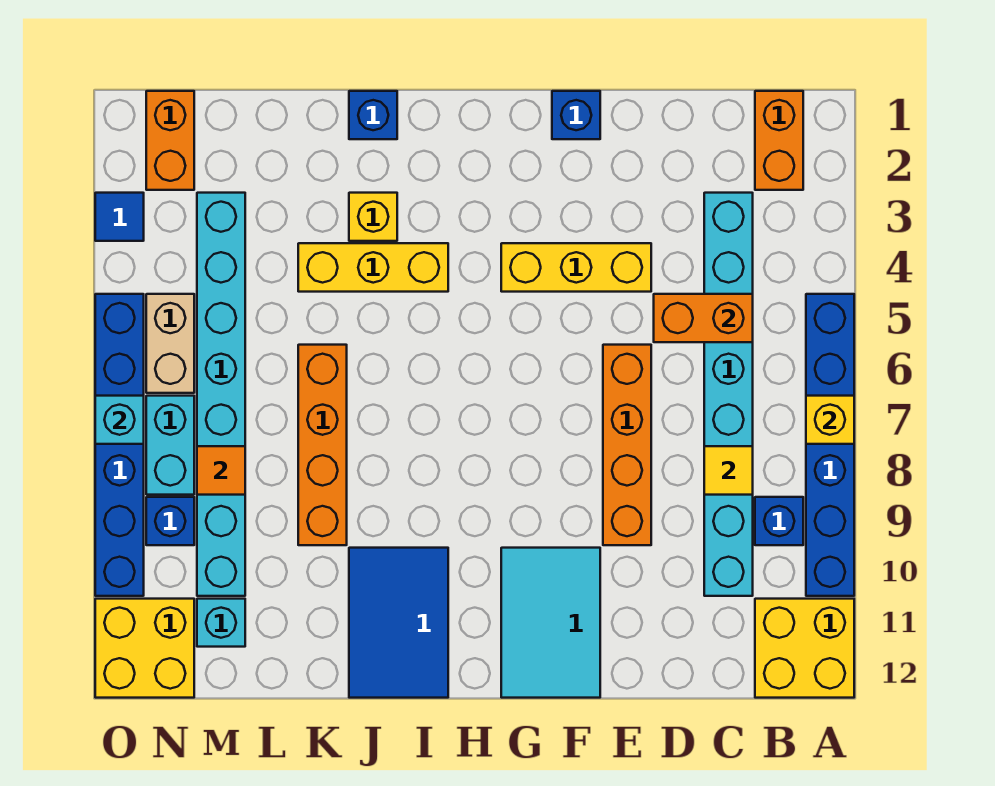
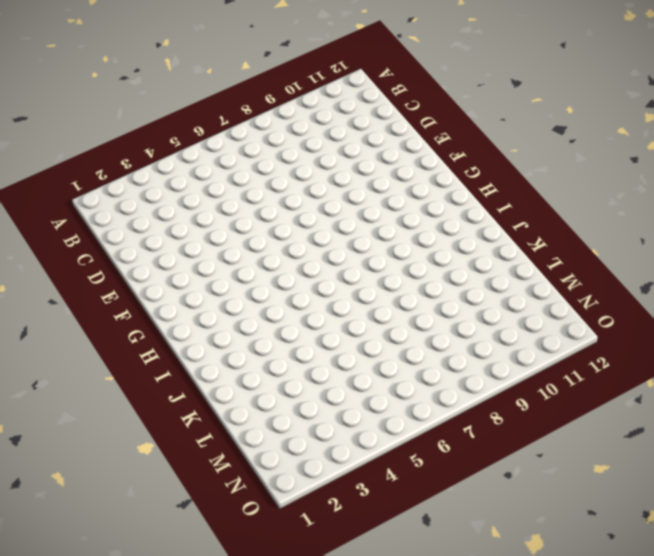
none -> blue 1x6 brick [806,294,854,596]
none -> yellow 2x2 brick [755,599,854,698]
none -> orange 1x2 brick [755,91,803,190]

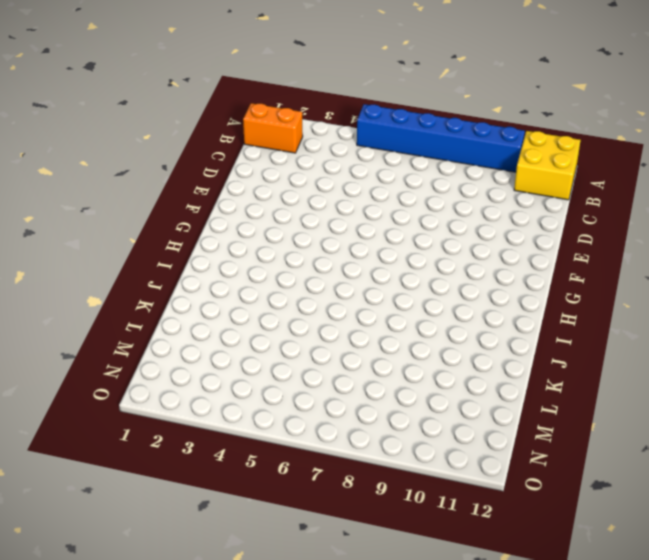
none -> blue 1x1 brick [755,497,803,545]
none -> cyan 1x8 brick [704,193,753,596]
none -> yellow 1x3 brick [501,243,651,292]

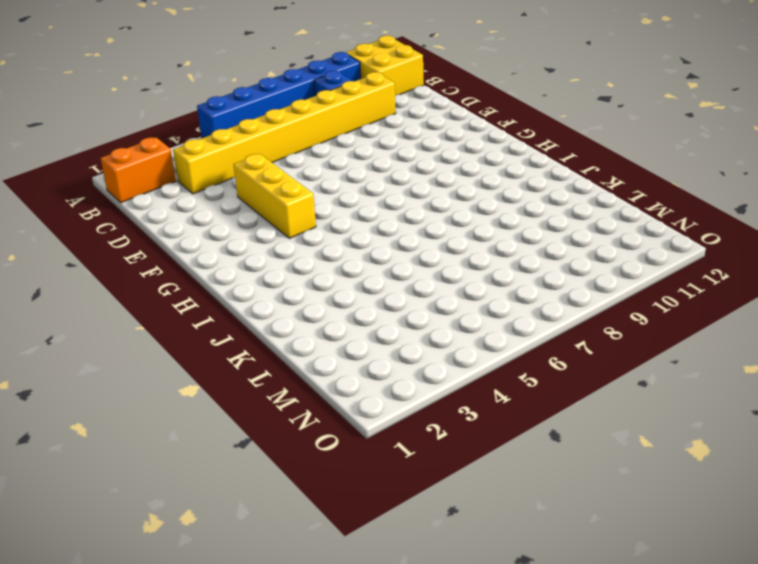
yellow 1x8 brick [173,72,396,194] -> cyan 1x8 brick [704,193,753,596]
none -> orange 1x4 brick [603,345,651,545]
none -> blue 1x1 brick [552,91,600,139]
none -> cyan 2x3 tile [501,548,600,698]

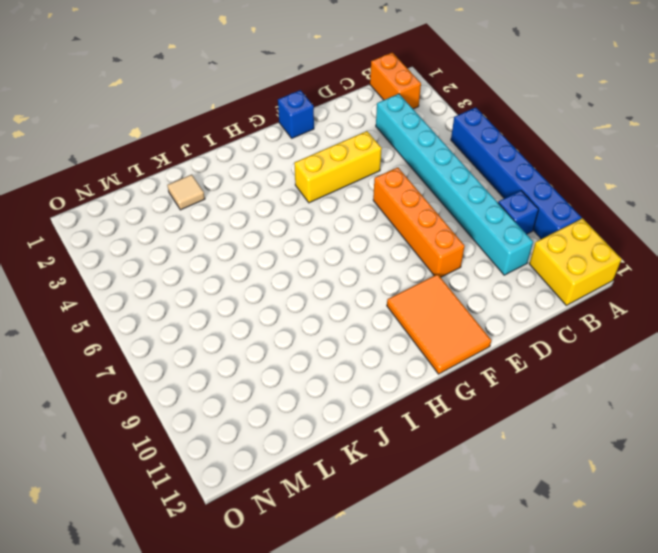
orange 2x3 tile [387,274,491,374] -> cyan 2x3 tile [501,548,600,698]
tan 1x1 tile [167,175,205,210] -> none
none -> yellow 1x3 brick [298,243,448,292]
none -> blue 2x3 tile [349,548,448,698]
none -> blue 1x1 brick [349,91,397,139]

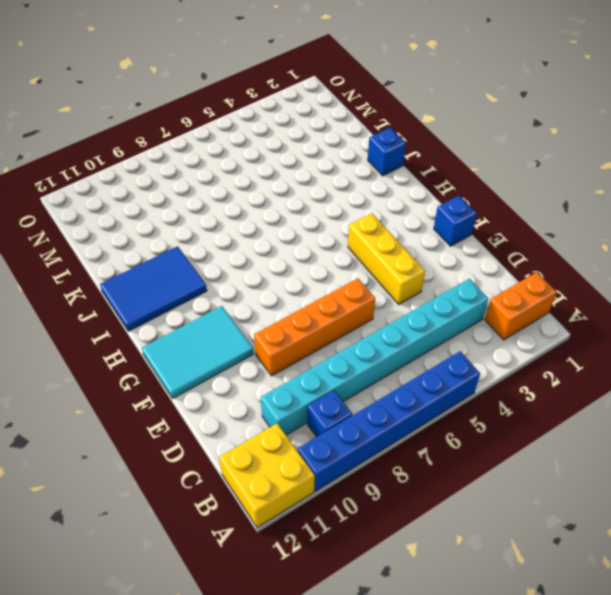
none -> yellow 1x3 brick [298,243,448,292]
none -> yellow 1x1 brick [349,193,397,241]
none -> orange 1x4 brick [298,345,347,545]

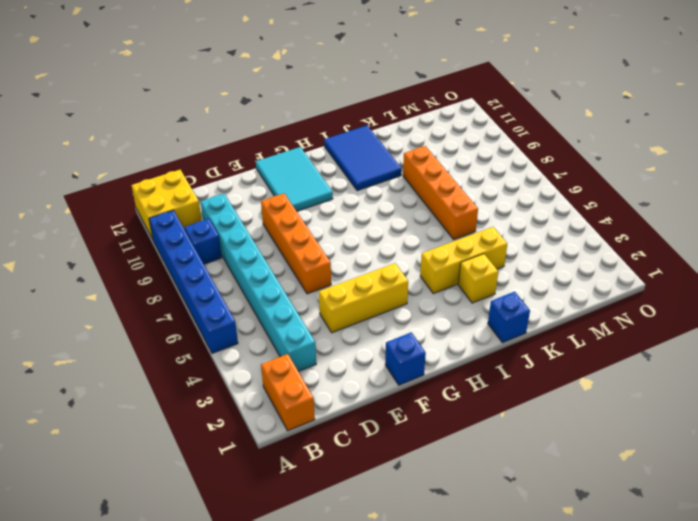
none -> cyan 1x8 brick [197,193,245,596]
none -> cyan 1x1 brick [197,599,245,647]
none -> orange 1x2 brick [146,91,194,190]

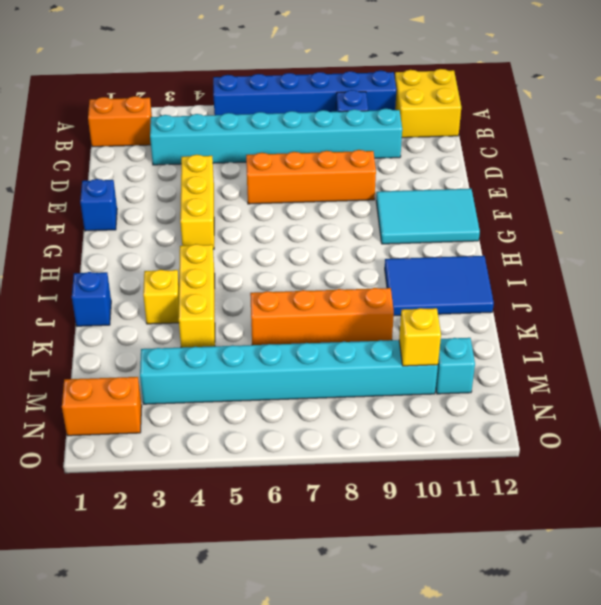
yellow 1x1 brick [399,308,441,366] -> yellow 1x1 brick moved to [806,396,854,444]
none -> tan 1x2 brick [146,294,194,393]
none -> cyan 1x2 brick [146,396,194,495]
none -> blue 1x1 brick [146,497,194,545]

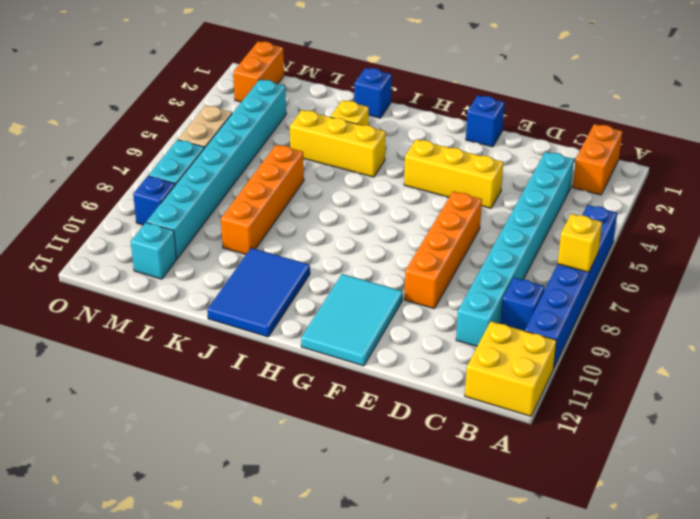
none -> yellow 2x2 brick [95,599,194,698]
none -> blue 1x1 tile [95,193,144,241]
none -> blue 1x6 brick [95,294,144,596]

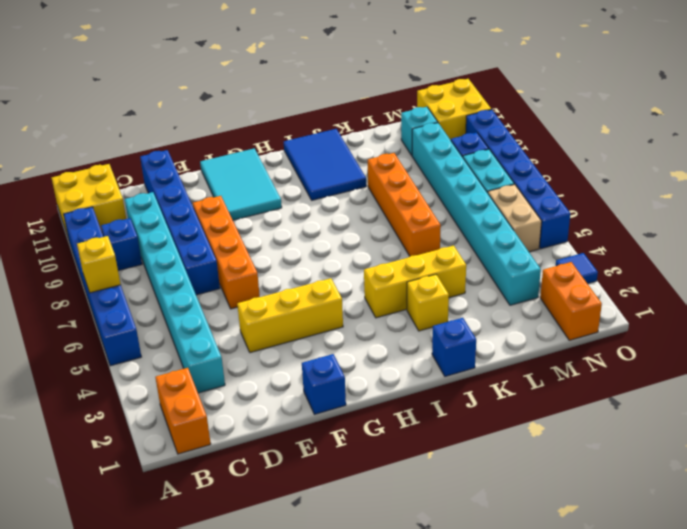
blue 1x6 brick [140,150,220,295] -> none
none -> orange 1x2 brick [654,294,753,342]
none -> yellow 1x1 tile [704,446,753,495]
none -> orange 1x1 tile [197,446,245,495]

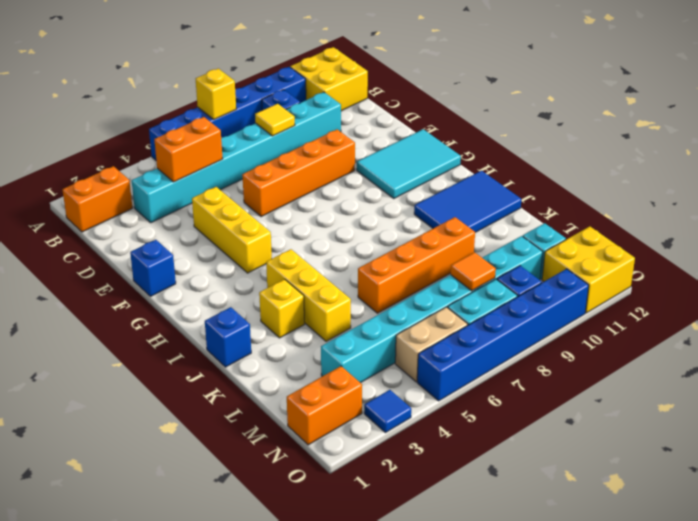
orange 1x2 brick [154,117,223,182] -> orange 1x2 brick turned to [654,294,753,342]
none -> cyan 1x1 brick [95,396,144,444]

